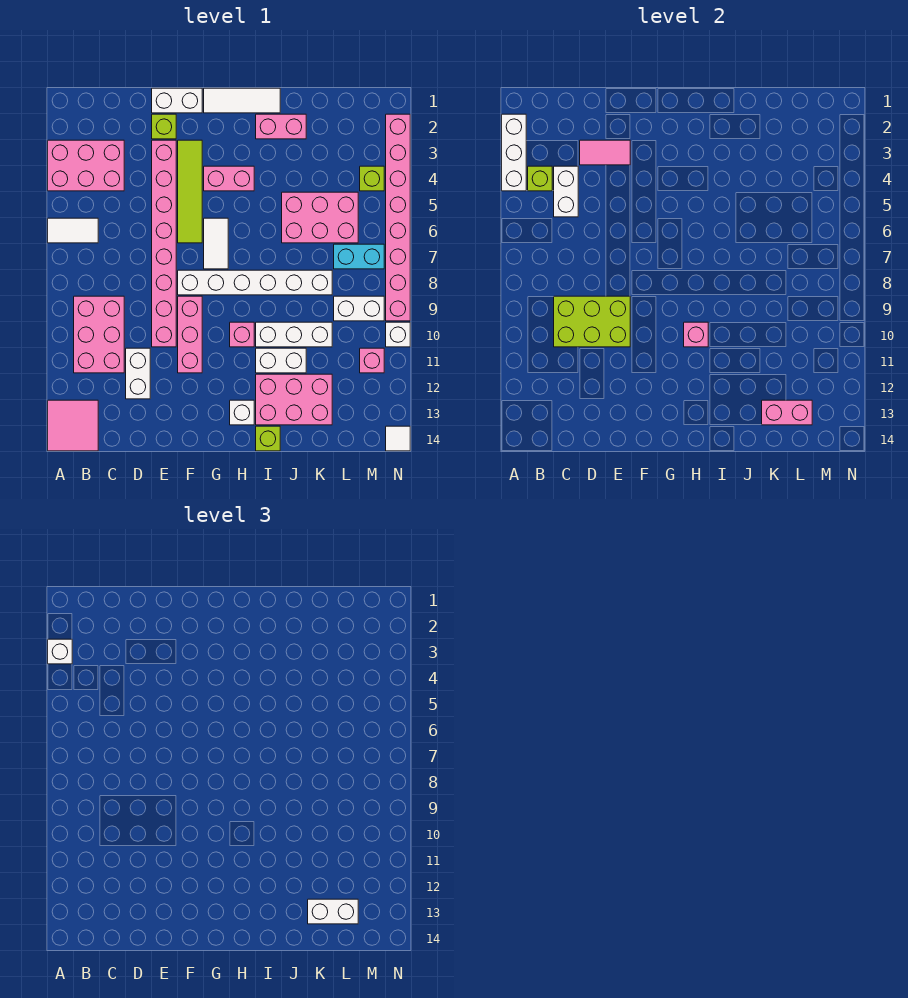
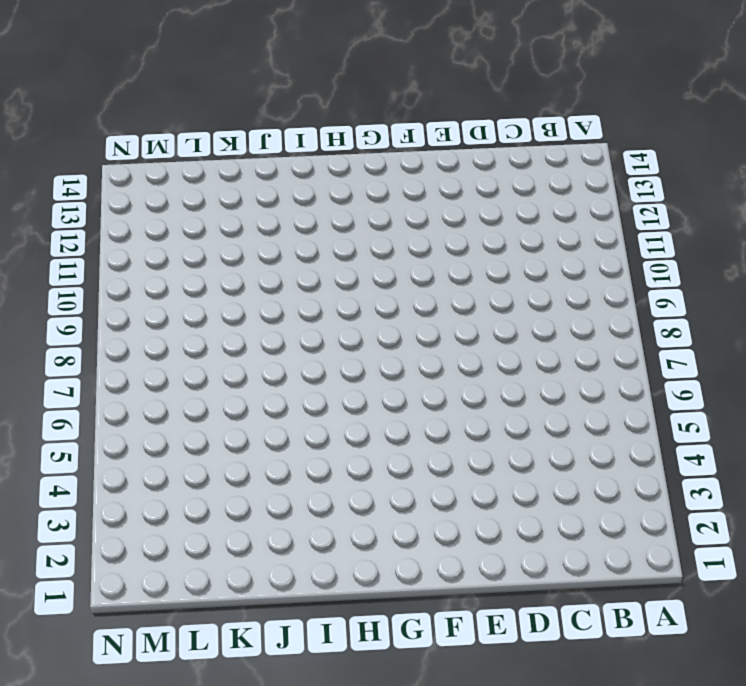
none -> pink 2x3 brick [48,140,124,191]
none -> white 1x2 tile [48,218,98,243]
none -> pink 2x2 tile [48,400,98,451]
none -> pink 2x3 brick [74,296,124,373]

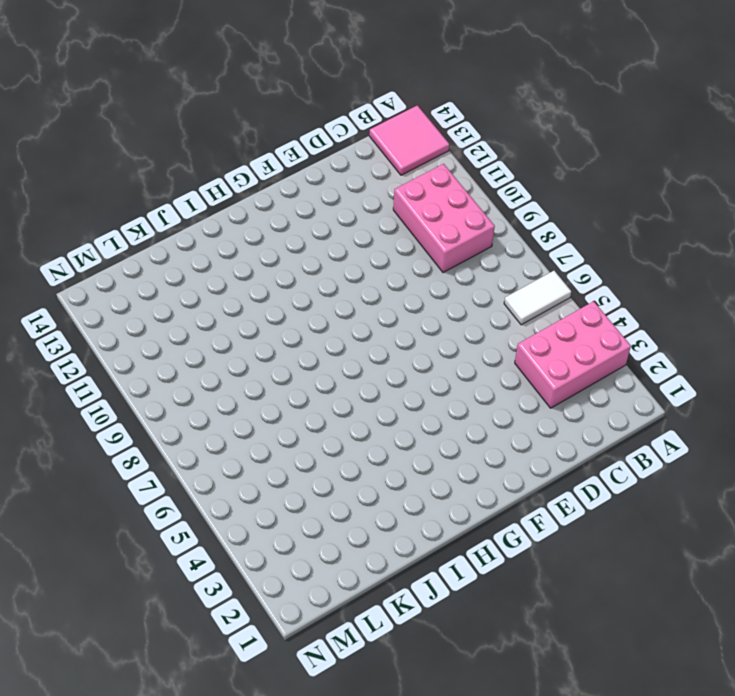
none -> white 1x2 brick [126,348,150,399]
none -> white 1x2 brick [152,88,202,113]
none -> lime 1x1 brick [152,114,176,139]
none -> pink 1x8 brick [152,140,176,347]

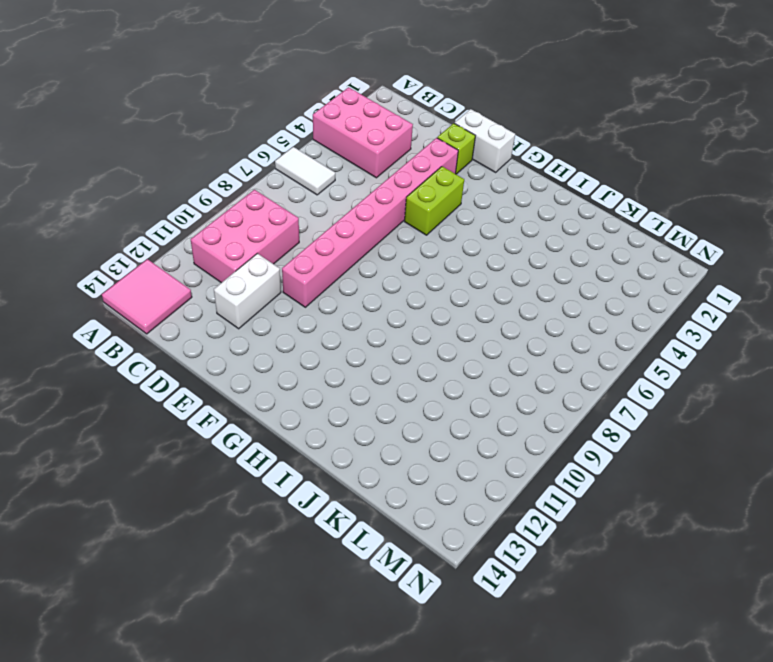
lime 1x2 brick [404,166,464,235] -> lime 1x4 tile [178,140,202,243]
none -> white 1x6 brick [178,270,332,295]
none -> pink 1x3 brick [178,296,202,373]
none -> white 1x3 tile [204,88,280,113]
none -> pink 1x2 brick [204,166,254,191]

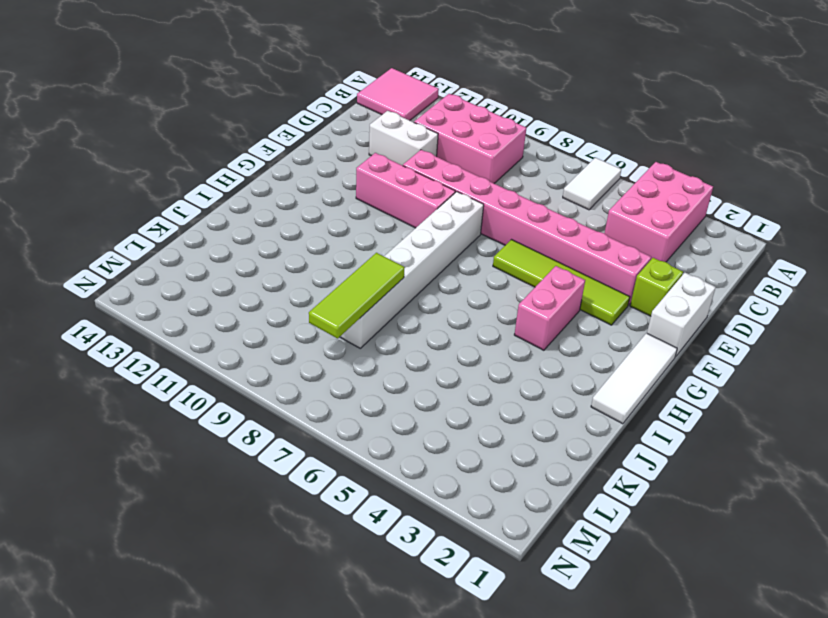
lime 1x3 tile [309,253,405,338] -> none
none -> white 1x2 tile [204,218,228,269]
none -> pink 1x1 brick [230,322,254,347]
none -> white 1x1 brick [230,400,254,425]
none -> pink 1x2 brick [256,114,306,139]

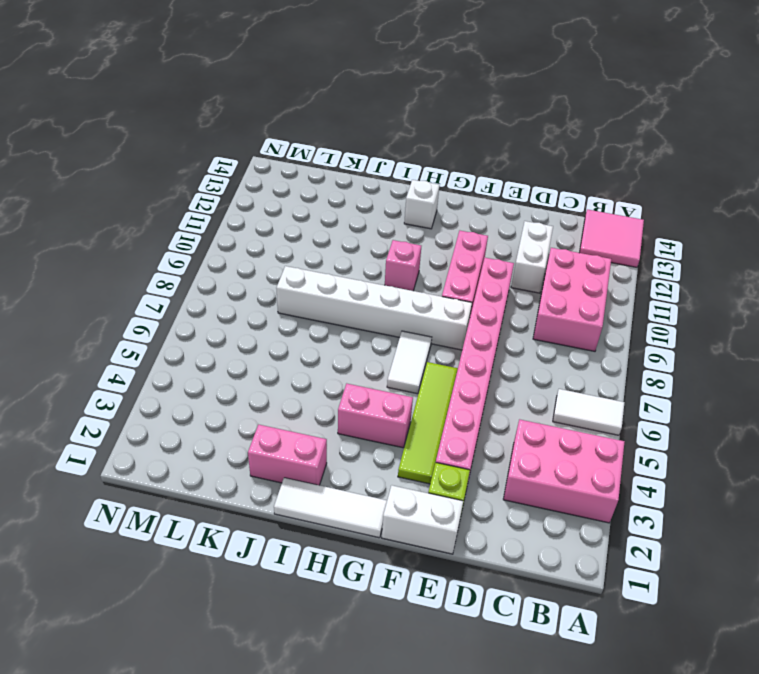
none -> white 1x3 brick [256,322,332,347]
none -> white 1x2 brick [256,348,306,373]
none -> pink 2x3 brick [256,374,332,425]
none -> lime 1x1 brick [256,426,280,451]

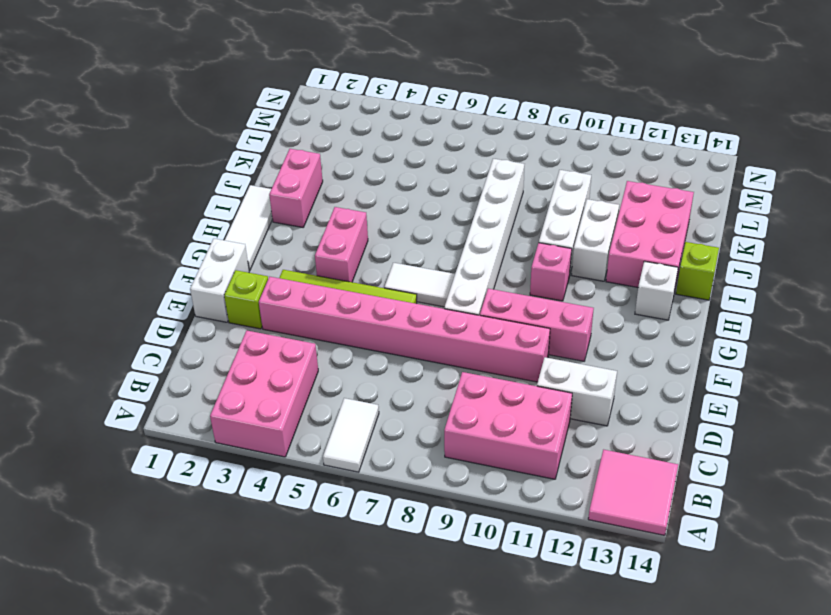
none -> pink 2x3 brick [282,192,358,243]
none -> cyan 1x2 brick [334,244,384,269]
none -> white 1x2 brick [334,296,384,321]
none -> lime 1x1 brick [360,166,384,191]

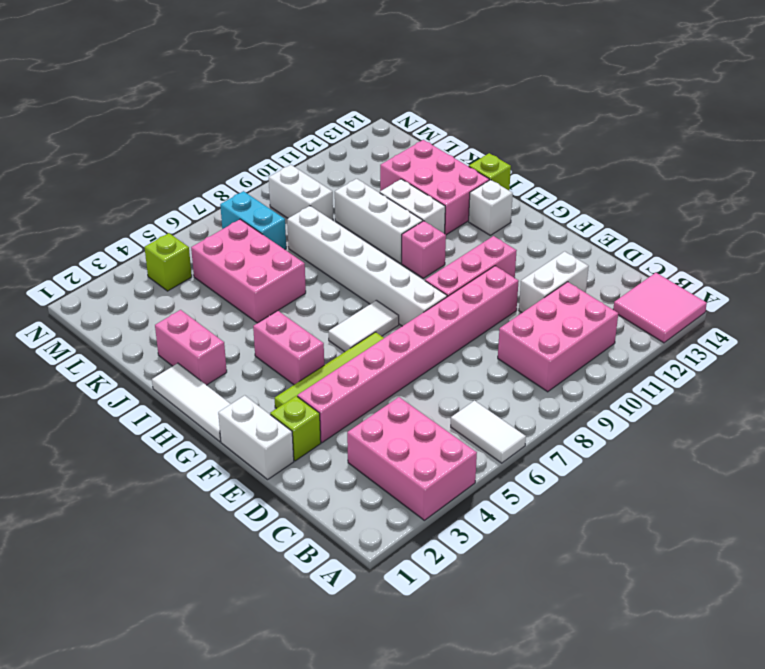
none -> pink 1x1 brick [360,348,384,373]
none -> pink 1x8 brick [386,114,410,321]
none -> white 1x1 brick [386,322,410,347]
none -> white 1x1 tile [386,426,410,451]

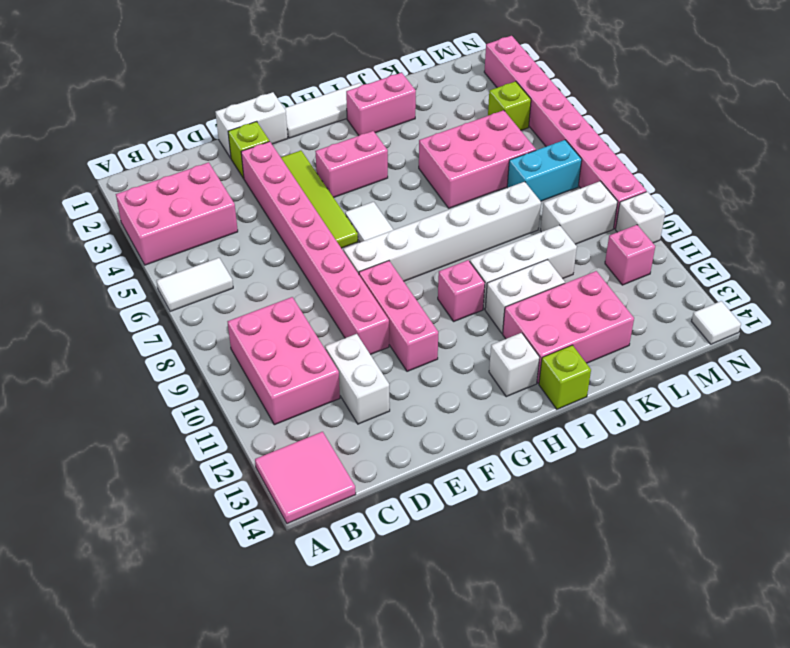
none -> white 1x3 brick [502,114,526,191]
none -> lime 1x1 brick [528,166,552,191]
none -> white 1x2 brick [554,166,578,217]
none -> lime 2x3 brick [554,296,630,347]

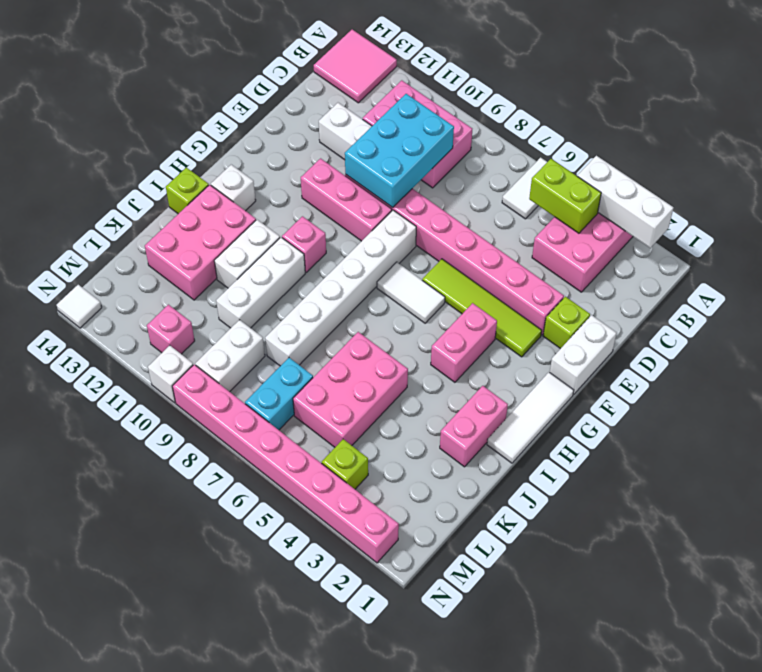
lime 1x2 brick [529,159,601,233] -> lime 1x1 brick [528,166,552,191]
cyan 2x3 brick [345,94,454,208] -> lime 2x3 brick [554,296,630,347]
none -> white 1x2 brick [554,166,578,217]
none -> pink 1x2 tile [580,140,630,165]
none -> pink 1x1 brick [684,322,708,347]
none -> pink 1x2 brick [762,400,812,425]

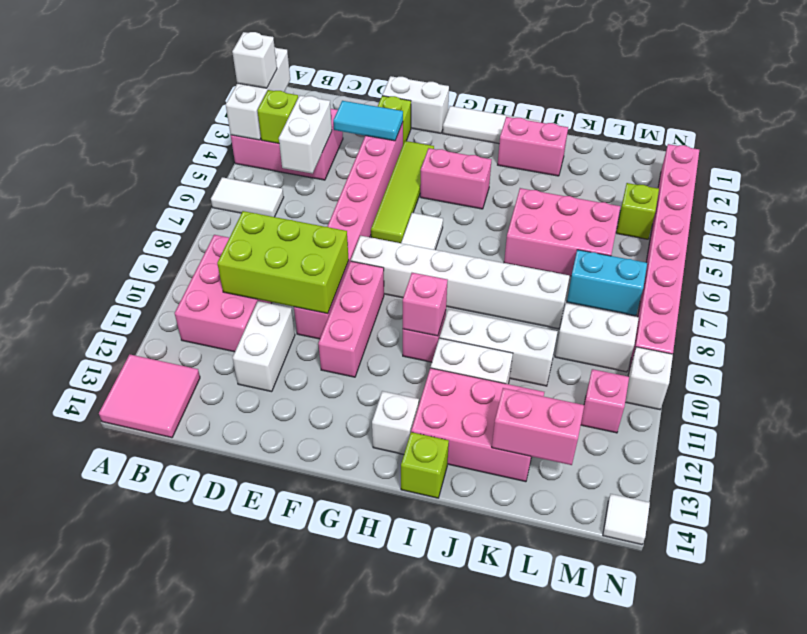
cyan 1x2 tile [333,101,403,141] -> pink 1x2 tile [580,140,630,165]
none -> white 1x2 brick [308,899,358,924]

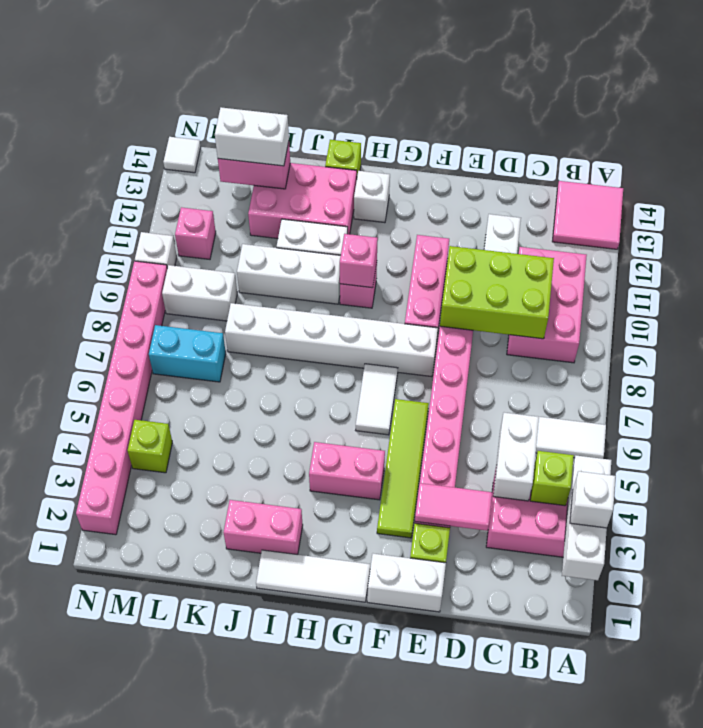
none -> pink 2x3 brick [282,192,358,243]

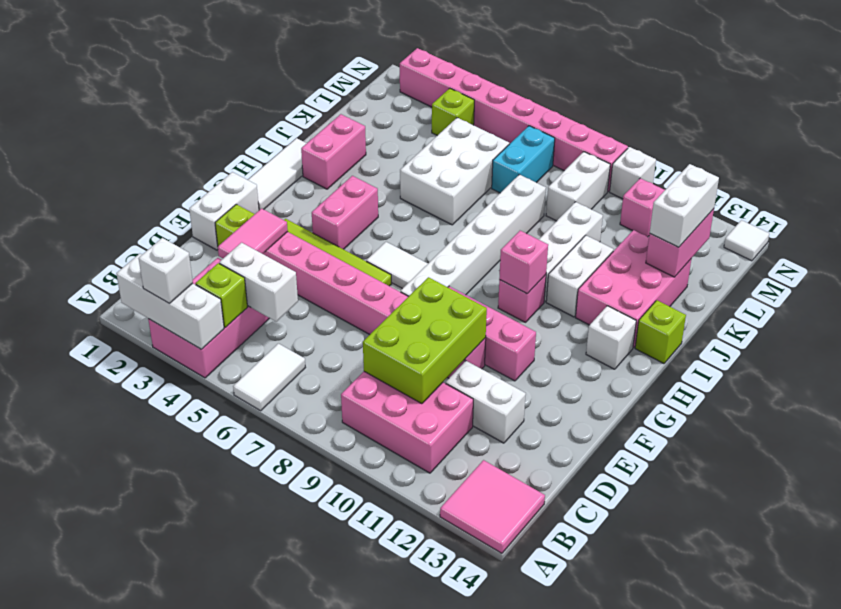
white 2x3 brick [400,118,509,225] -> pink 2x3 brick [282,192,358,243]

